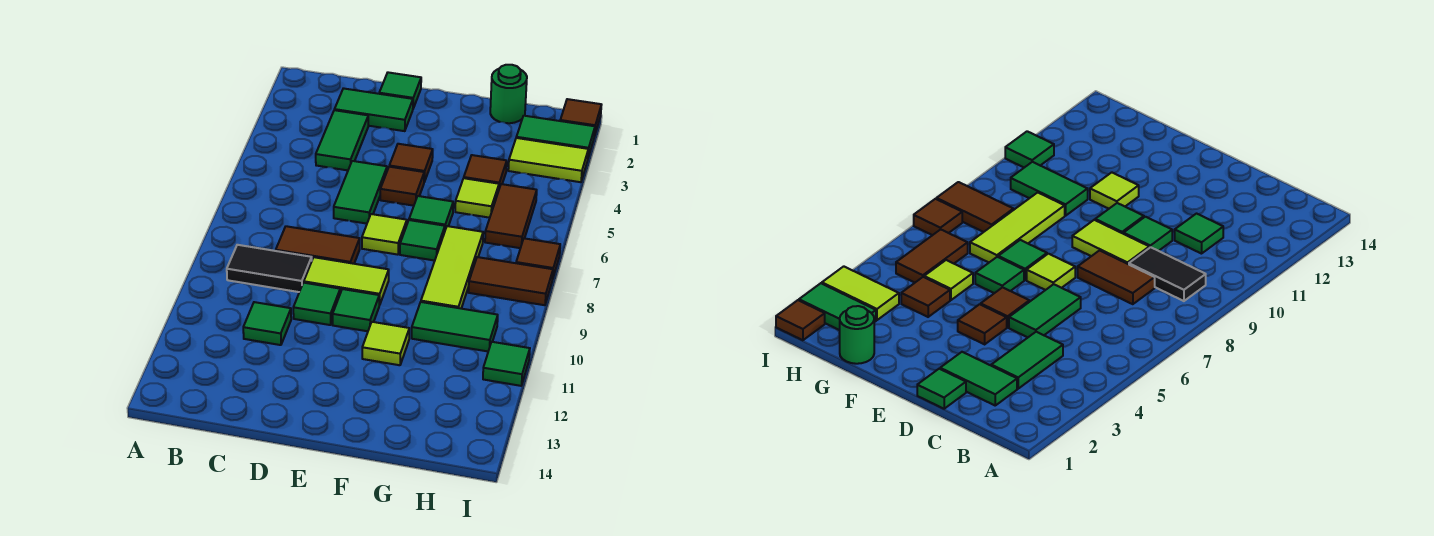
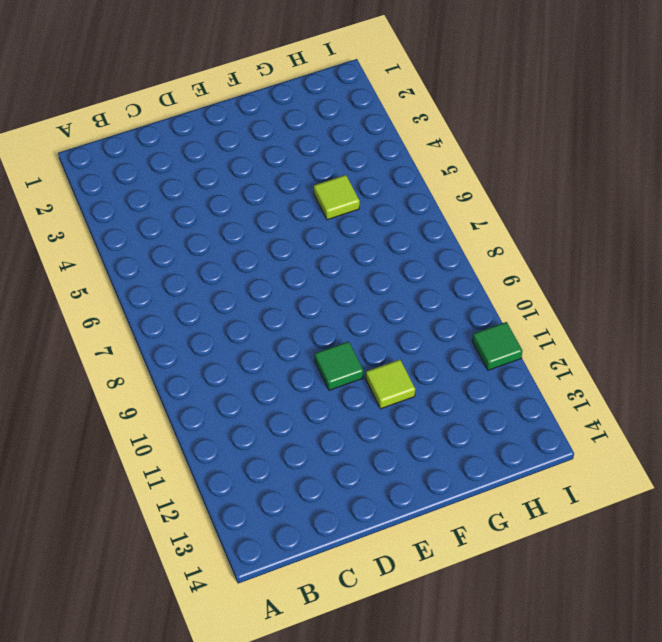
none -> black 1x2 tile [227,245,312,292]
none -> green 1x2 tile [335,88,413,131]
none -> green 1x2 tile [316,110,368,170]

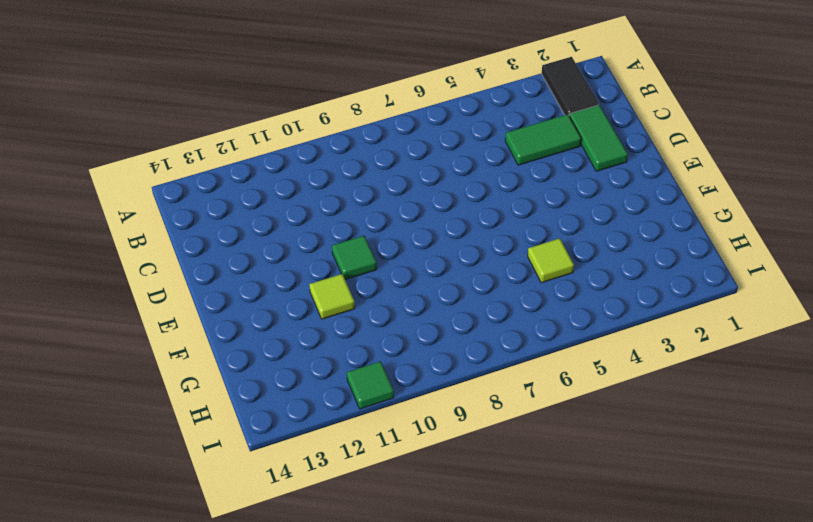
black 1x2 tile [541,57,599,115] -> black 1x2 tile moved to [227,245,312,292]
none -> brown 1x2 tile [276,226,360,264]
none -> green 1x1 tile [243,302,291,345]
none -> green 1x1 tile [379,72,421,108]

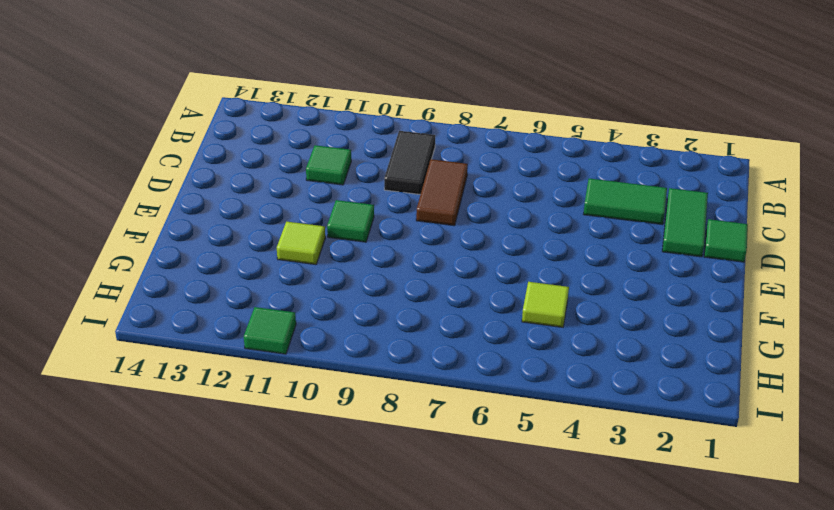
none -> green 1x2 tile [334,161,387,224]
none -> lime 1x2 tile [304,257,389,305]
none -> green 1x1 tile [293,283,340,325]

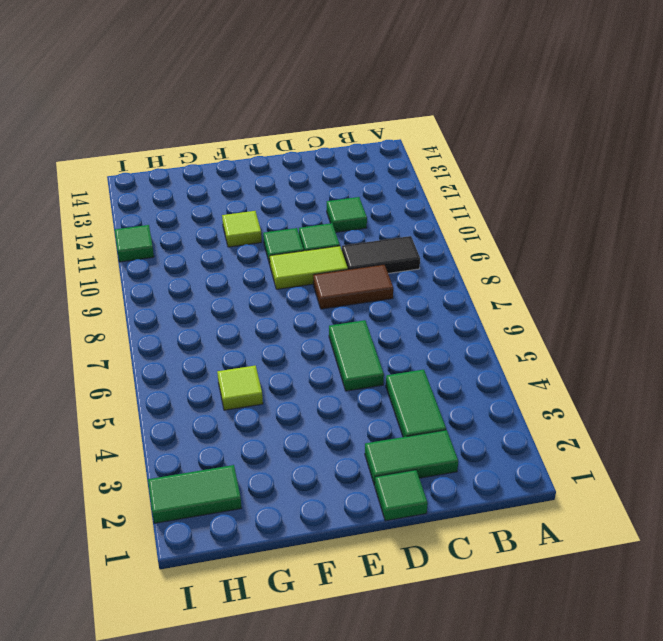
none -> brown 1x1 tile [389,144,433,182]
none -> brown 1x1 tile [380,167,424,206]
none -> lime 1x1 tile [362,214,407,255]

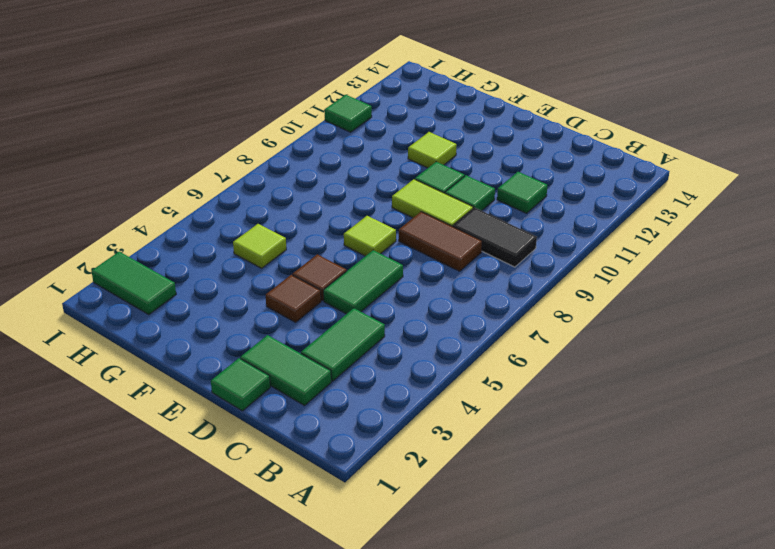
none -> green 1x1 tile [409,196,453,229]
none -> green 1x1 tile [400,220,445,261]
none -> green 1x1 round brick [490,65,527,123]

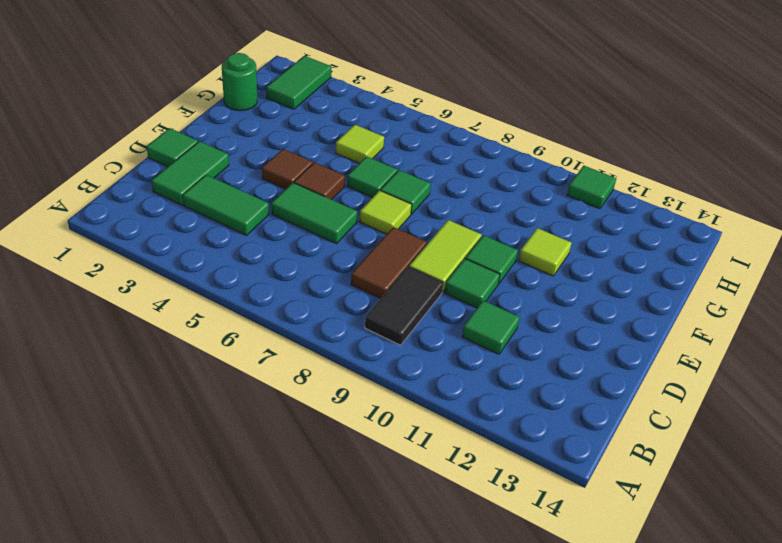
none -> brown 1x1 tile [464,155,507,188]
none -> lime 1x3 tile [421,226,483,308]
none -> green 1x2 tile [412,302,498,351]

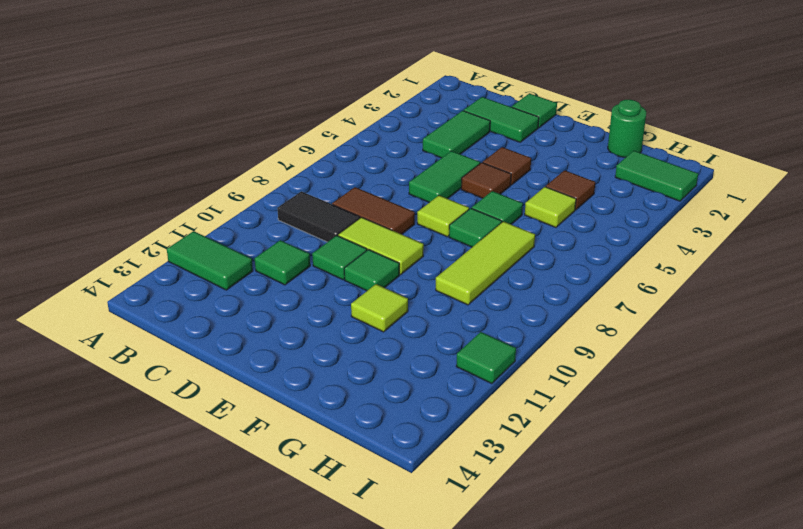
green 1x2 tile [167,231,253,290] -> green 1x2 tile moved to [412,302,498,351]
none -> lime 1x2 tile [508,138,588,182]
none -> brown 1x2 tile [485,184,537,248]
none -> brown 1x2 tile [469,257,553,305]

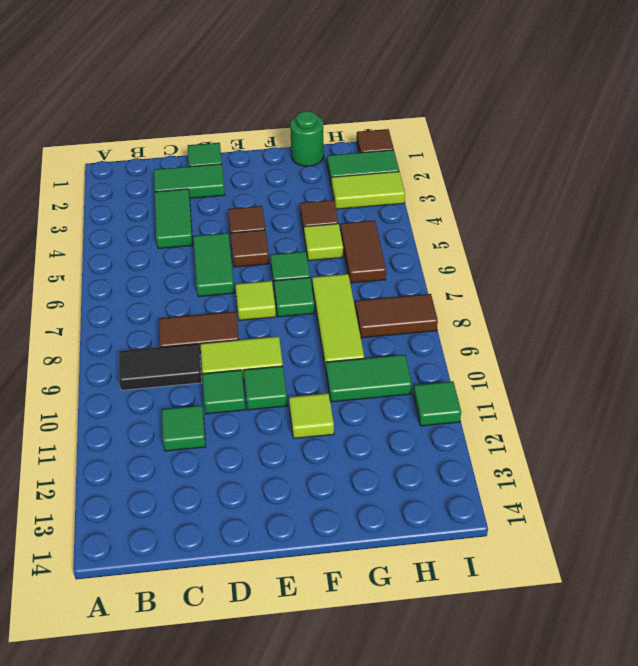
none -> brown 1x1 tile [516,238,560,279]

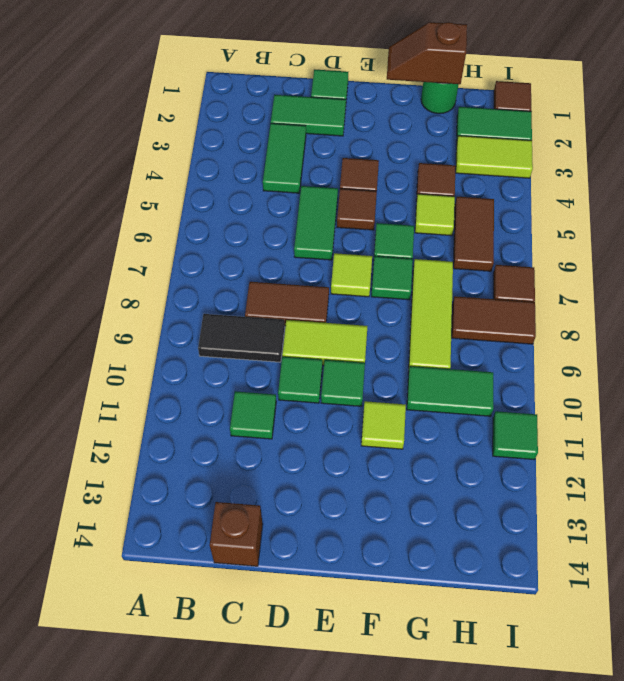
brown 1x1 brick [210,502,263,566] -> none
brown 1x2 slope [387,22,467,84] -> none

